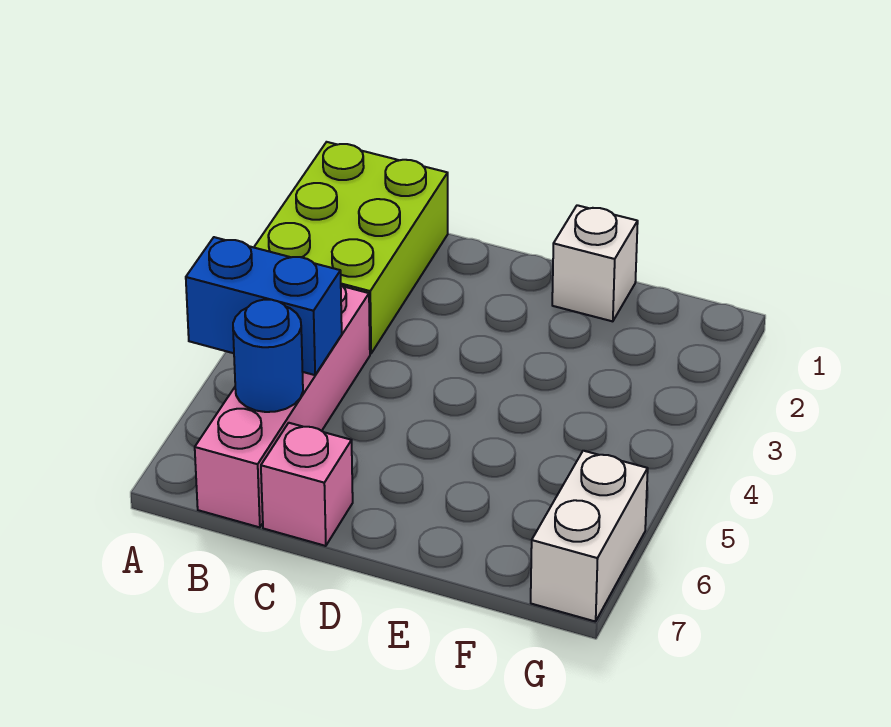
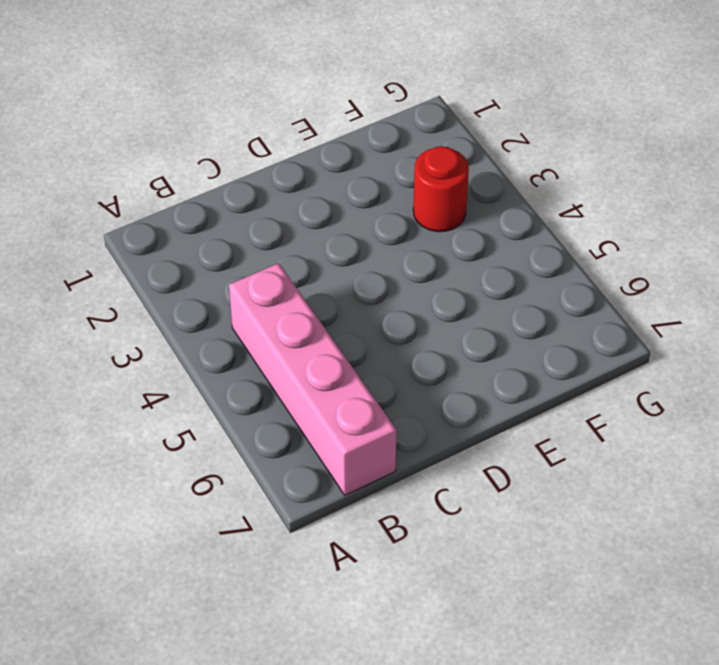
red 1x1 round brick [413,146,469,232] -> none
none -> lime 2x3 brick [254,142,448,354]
none -> pink 1x1 brick [261,423,353,546]

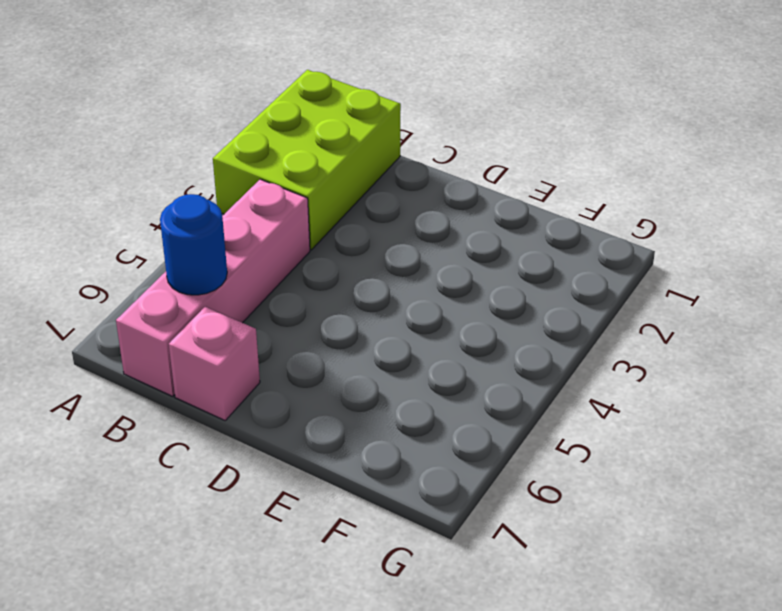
none -> white 1x1 brick [552,205,638,321]
none -> white 1x2 brick [531,451,648,622]

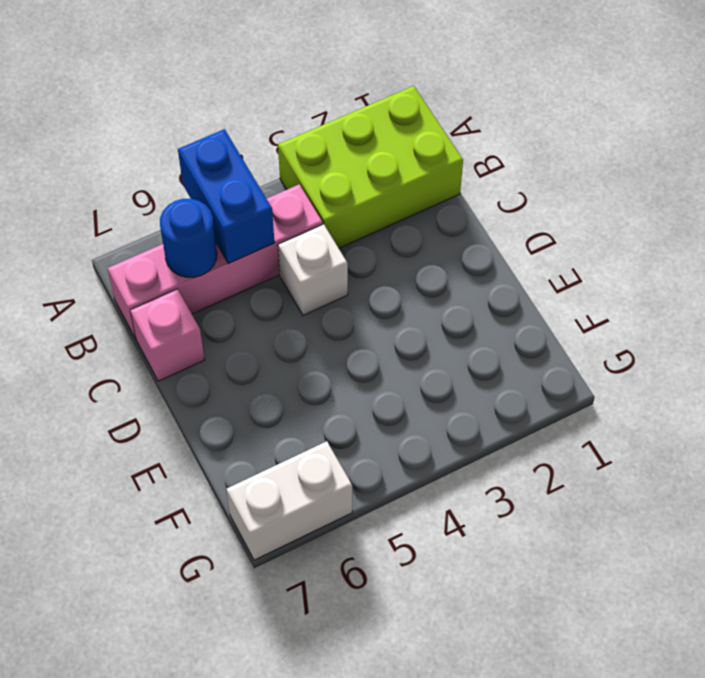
white 1x1 brick [278,224,348,315] -> white 1x1 brick moved to [552,205,638,321]

